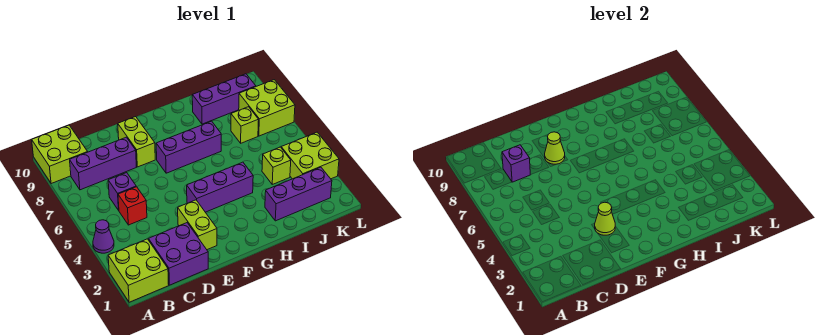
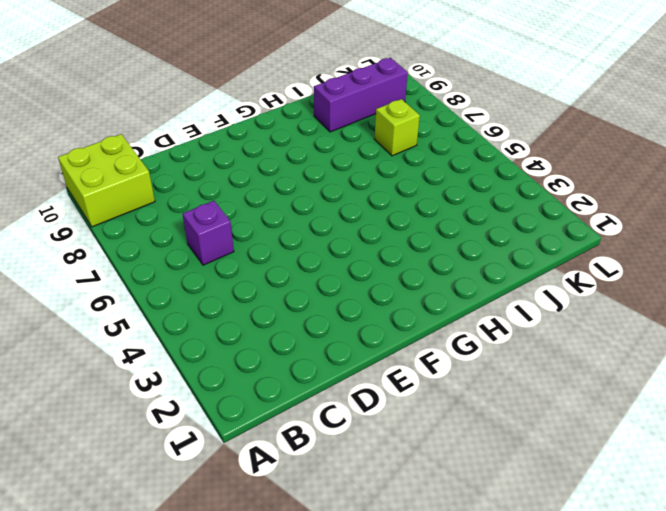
none -> lime 2x2 brick [108,239,169,302]
none -> purple 1x1 cone [93,220,114,253]
none -> purple 1x3 brick [70,137,136,190]

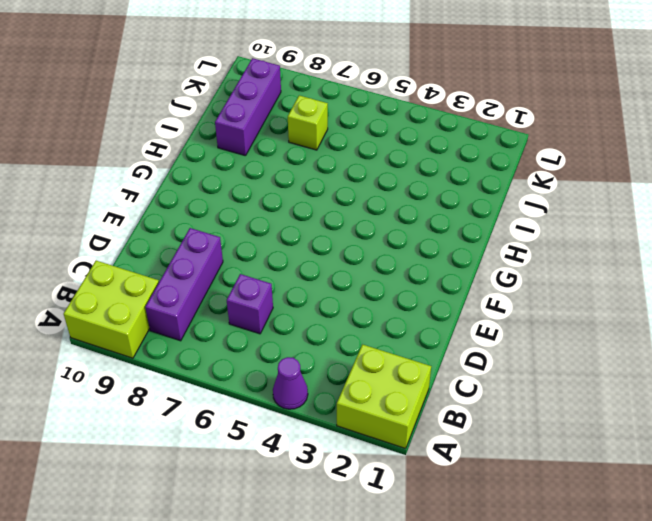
none -> purple 2x2 brick [149,223,208,285]
none -> red 1x1 brick [118,187,147,225]
none -> lime 1x2 brick [178,200,217,250]

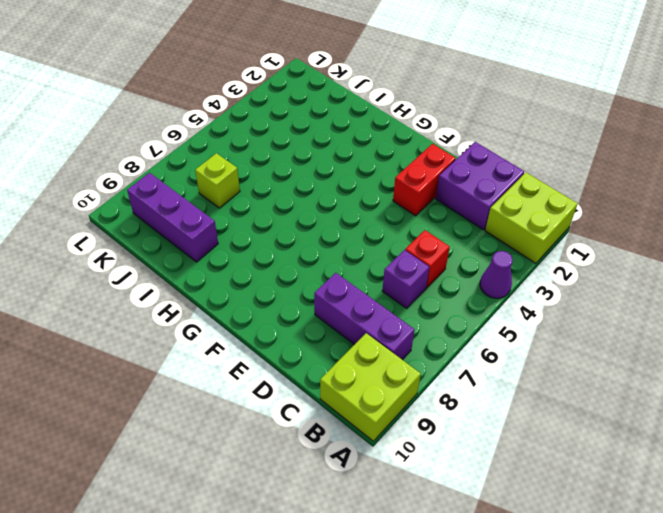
red 1x2 brick [393,144,456,216] -> lime 1x2 brick [178,200,217,250]
none -> lime 1x2 brick [118,117,155,167]
none -> purple 1x3 brick [187,162,253,212]
none -> purple 1x3 brick [156,121,221,173]

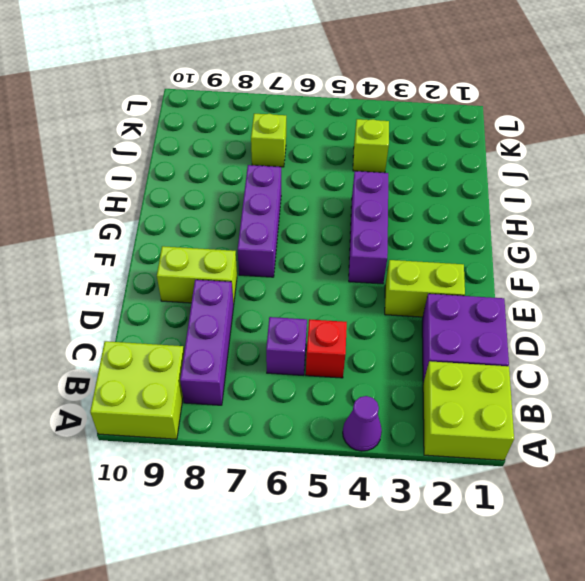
none -> purple 1x3 brick [265,167,332,221]
none -> purple 1x3 brick [192,74,256,124]
none -> lime 2x2 brick [281,132,339,179]

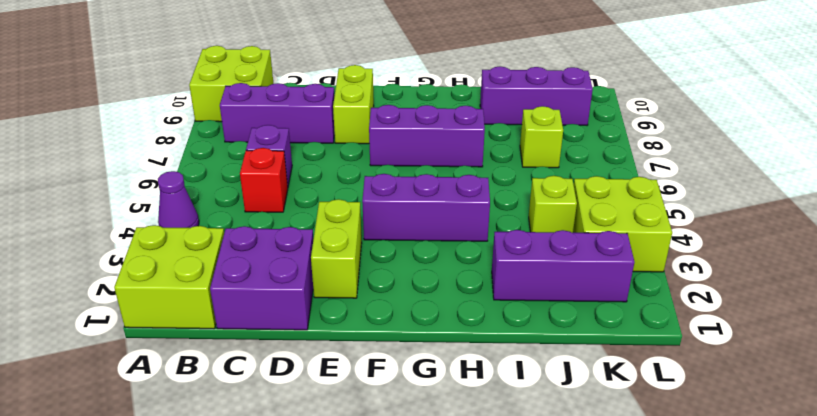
none -> lime 2x2 brick [239,80,295,136]
none -> purple 1x1 brick [502,145,530,182]
none -> lime 1x1 cone [595,202,615,235]

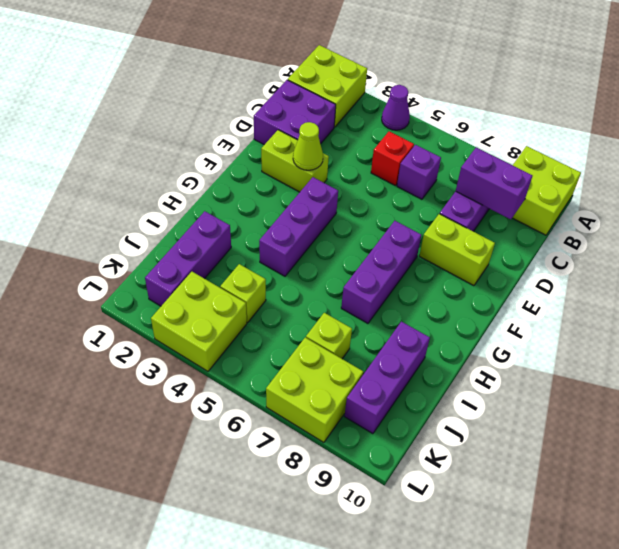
purple 1x2 brick [456,148,532,219] -> purple 1x1 brick [502,145,530,182]
none -> lime 1x1 cone [545,132,565,164]

